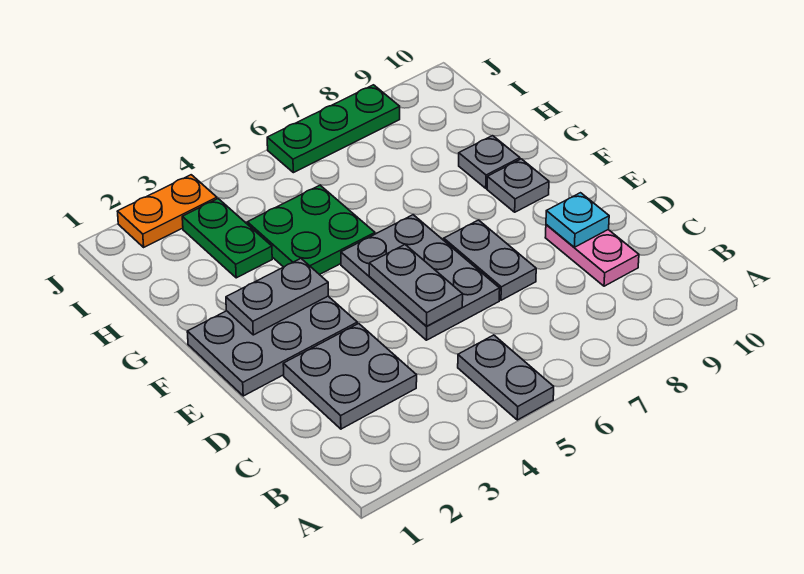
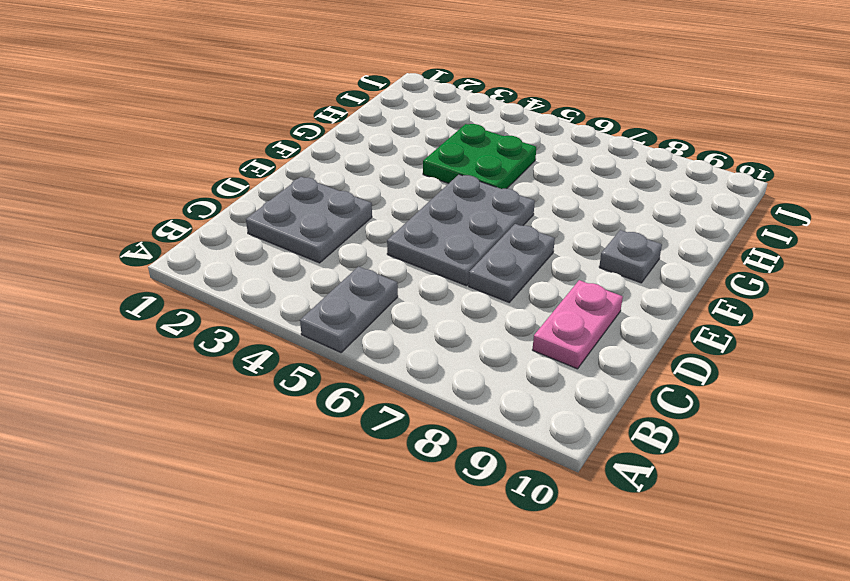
none -> grey 2x3 plate [187,296,357,396]
none -> grey 1x1 plate [459,136,520,188]
none -> green 1x2 plate [182,199,272,278]

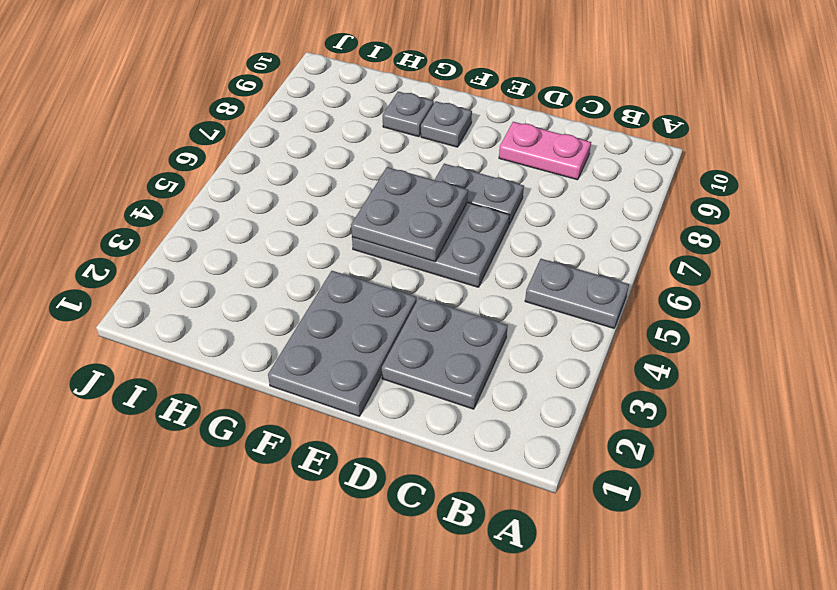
grey 2x2 plate [351,167,468,262] -> grey 1x2 plate [369,245,463,326]
none -> green 2x2 plate [247,185,375,275]
none -> green 1x2 plate [182,199,272,278]
none -> orange 1x2 plate [117,175,217,247]

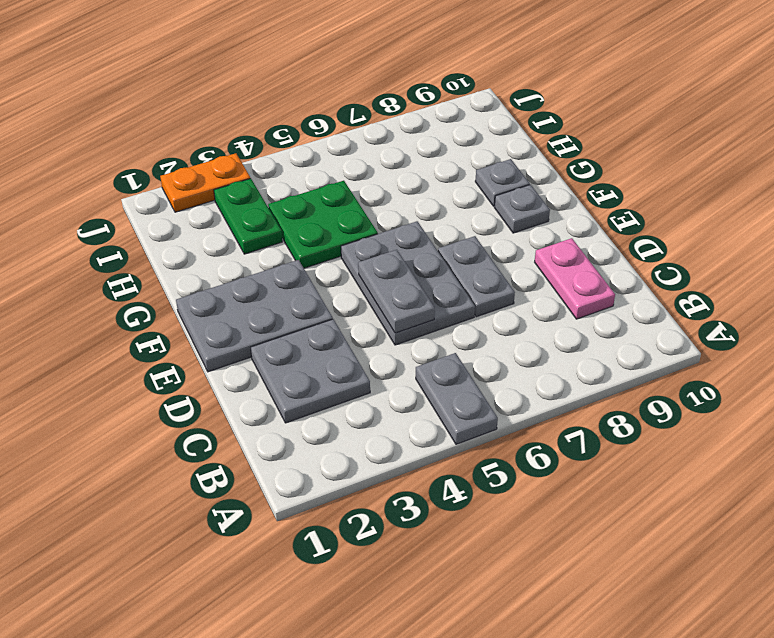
none -> green 1x3 plate [267,85,400,173]
none -> cyan 1x1 plate [546,193,609,247]
none -> grey 1x2 plate [226,258,328,335]

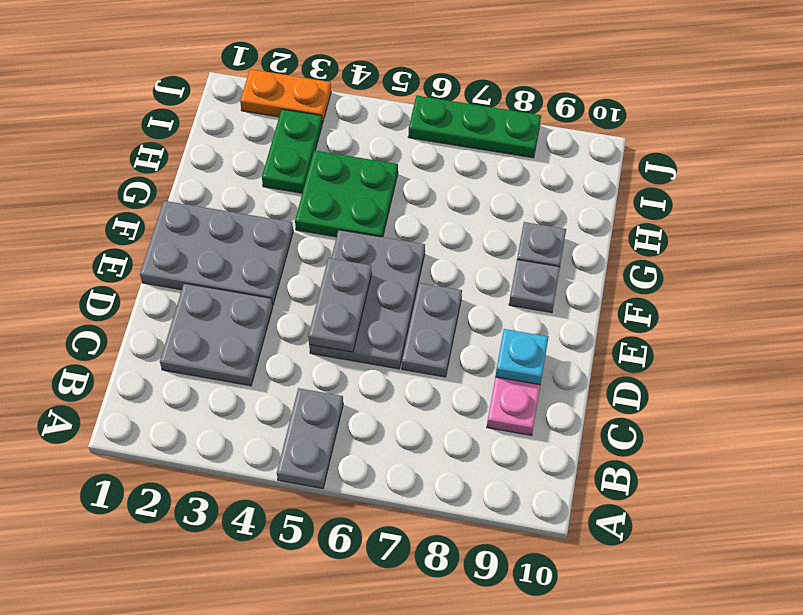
none -> grey 1x2 plate [226,258,328,335]

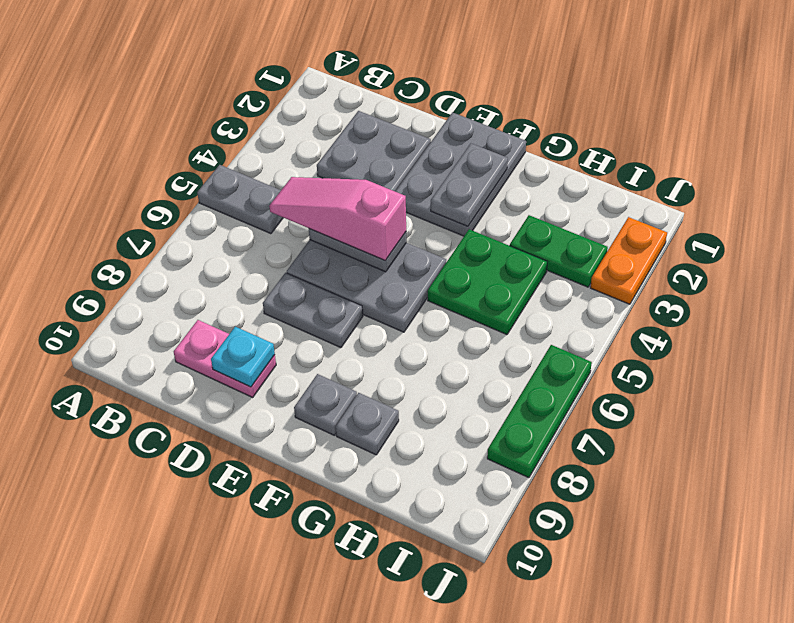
pink 1x3 slope [269,177,406,260] -> none

